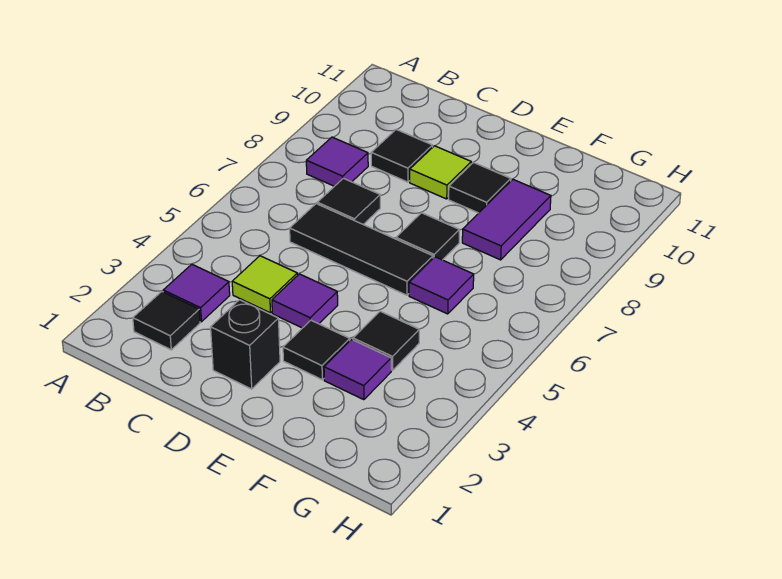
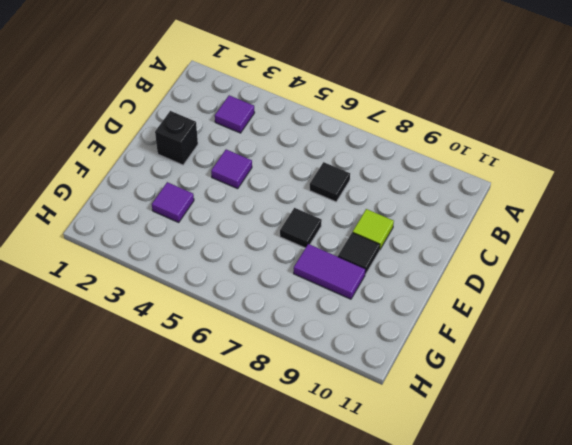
none -> black 1x1 tile [133,292,200,350]
none -> purple 1x1 tile [306,137,368,186]
none -> lime 1x1 tile [232,256,297,313]

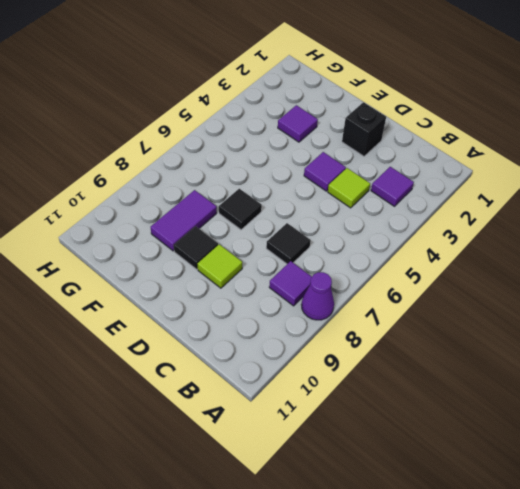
purple 1x1 cone [301,272,334,320] -> none
none -> black 1x1 tile [133,292,200,350]
none -> black 1x3 tile [290,204,433,295]
none -> black 1x1 tile [371,130,433,182]

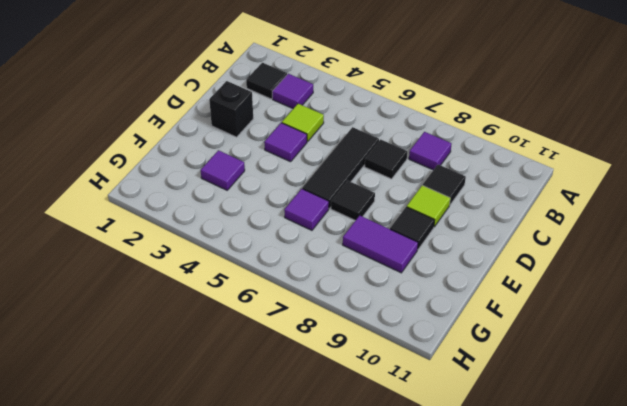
none -> black 1x1 tile [283,320,350,380]
none -> black 1x1 tile [353,311,419,370]

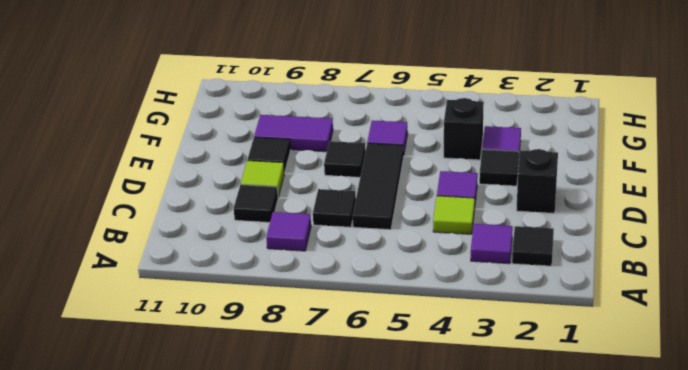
black 1x1 brick [444,98,484,160] -> black 1x1 tile [353,311,419,370]

